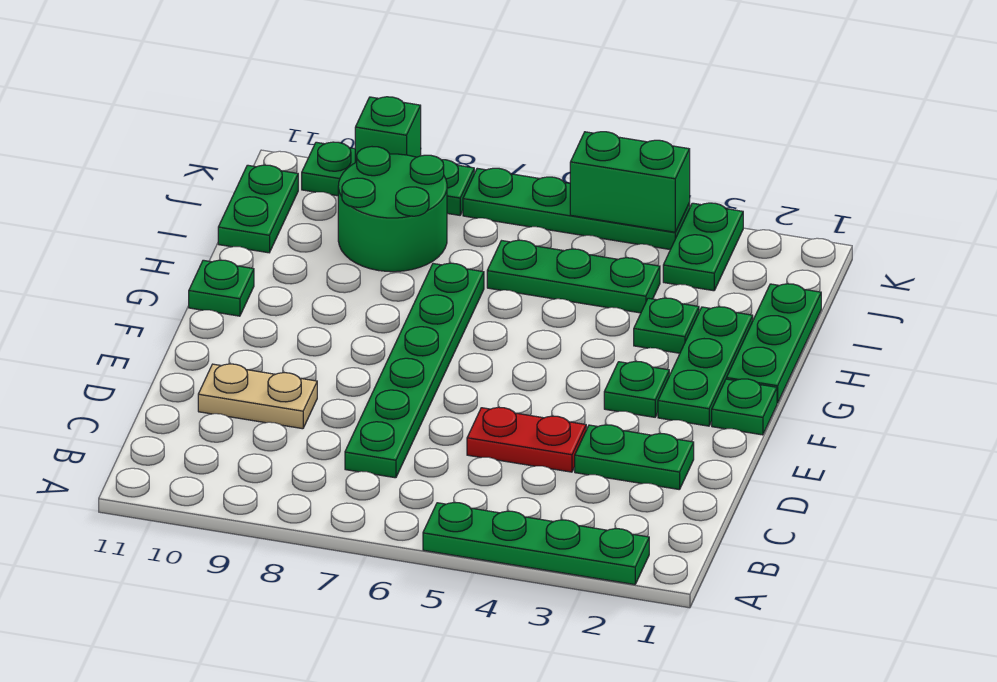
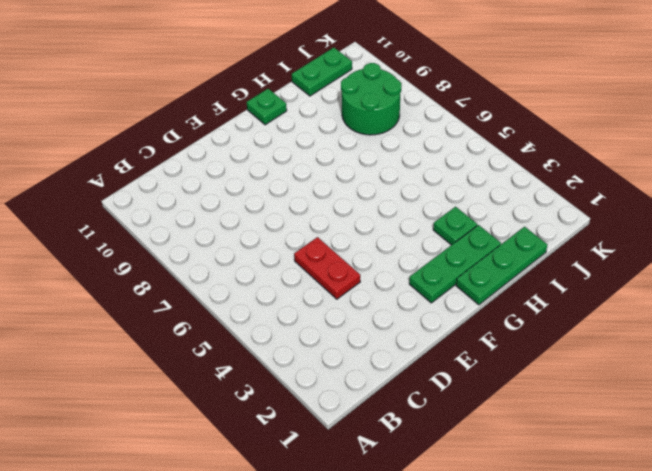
none -> green 1x4 plate [423,503,649,585]
none -> green 1x6 plate [345,263,484,478]
none -> green 1x2 plate [575,425,694,490]

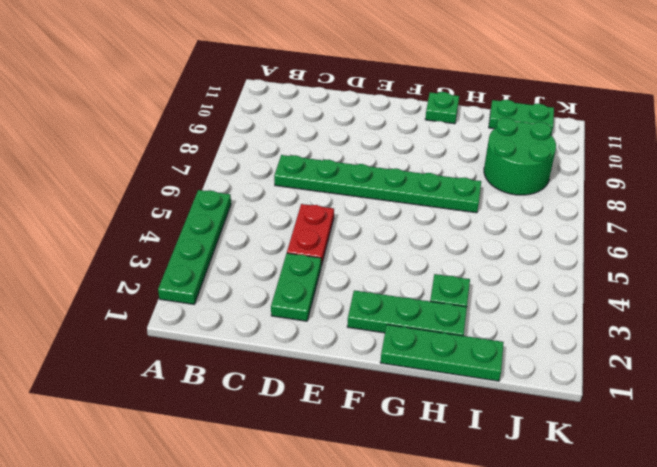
none -> tan 1x2 plate [198,364,317,429]
none -> green 1x1 plate [712,379,777,435]
none -> green 1x1 plate [604,361,669,417]

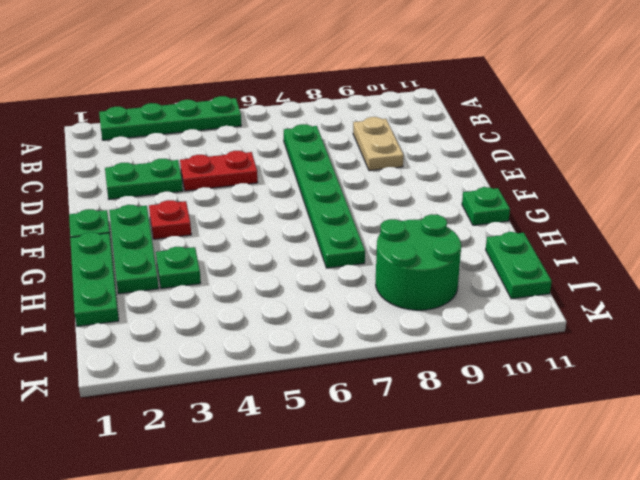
tan 1x2 plate [353,117,404,171] -> tan 1x2 plate turned to [198,364,317,429]
red 1x1 plate [149,200,191,239] -> green 1x1 plate [604,361,669,417]
none -> green 1x3 plate [487,240,660,313]
none -> green 1x2 plate [663,203,743,291]
none -> green 1x4 plate [463,168,690,250]

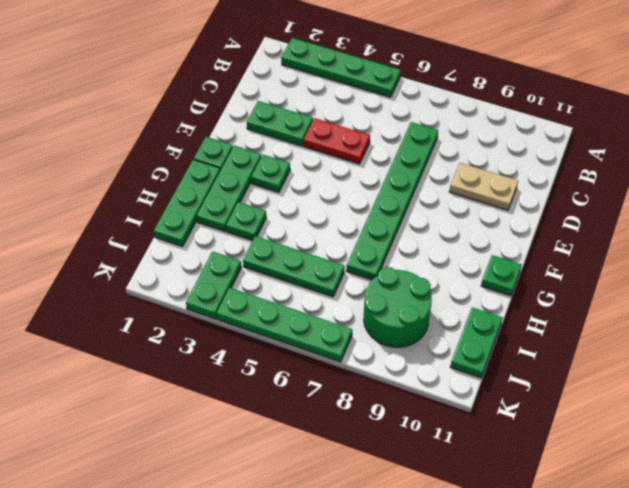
none -> green 1x3 plate [302,142,474,215]
none -> green 1x2 brick [570,132,690,232]
none -> green 1x1 brick [355,97,421,163]

